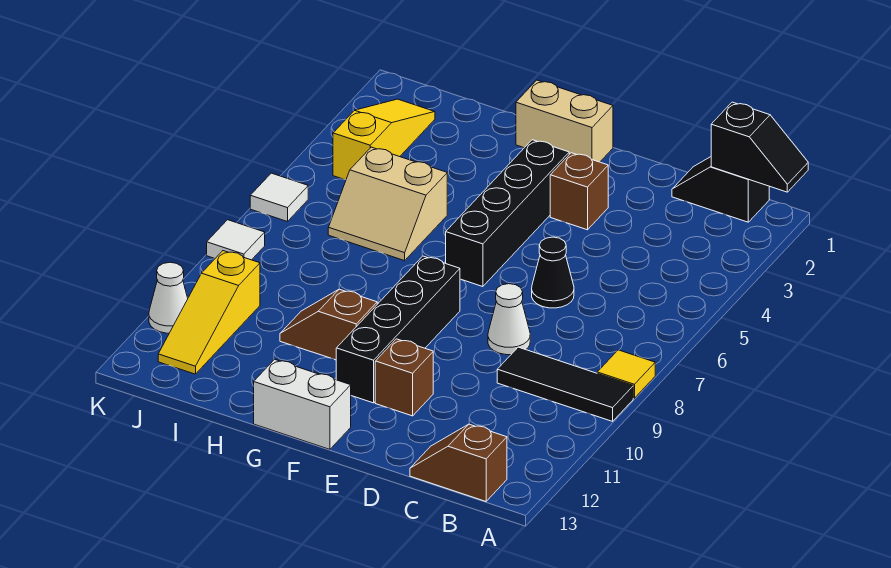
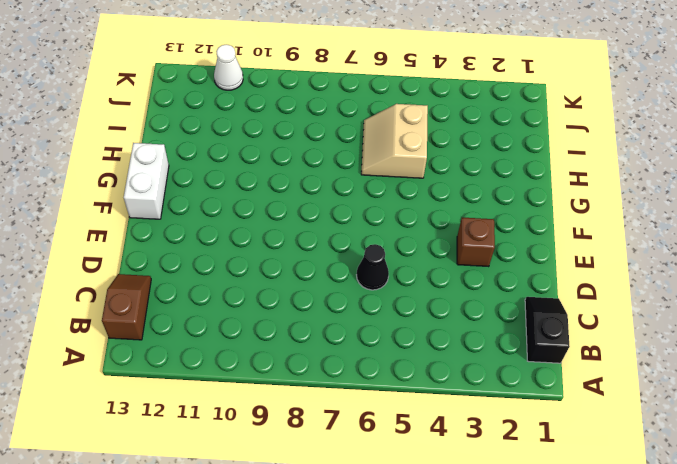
none -> yellow 1x1 tile [597,350,655,398]
none -> black 1x3 tile [497,347,633,421]
none -> white 1x1 cone [488,284,530,355]

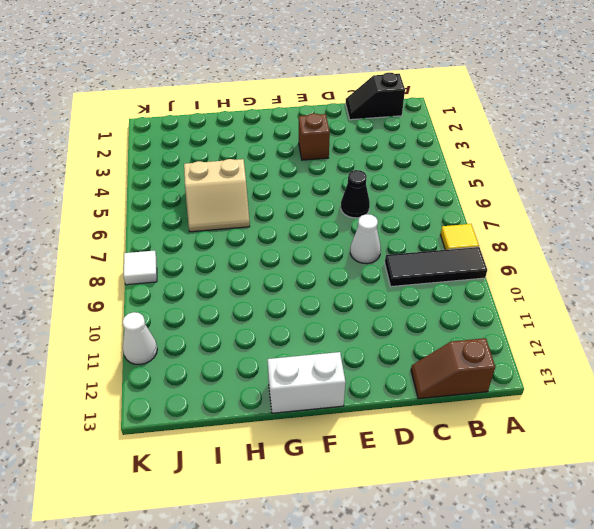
none -> brown 1x1 brick [375,339,433,416]
none -> tan 1x2 brick [516,80,613,162]
none -> black 1x4 brick [446,140,569,287]

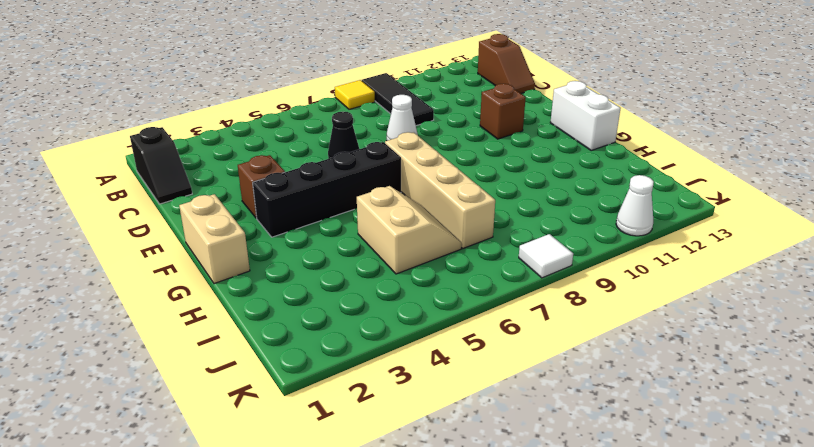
tan 1x4 brick [385,132,495,248] -> none
none -> black 1x4 brick [336,256,460,403]
none -> brown 1x2 slope [280,289,377,360]
none -> yellow 1x3 slope [333,99,435,180]

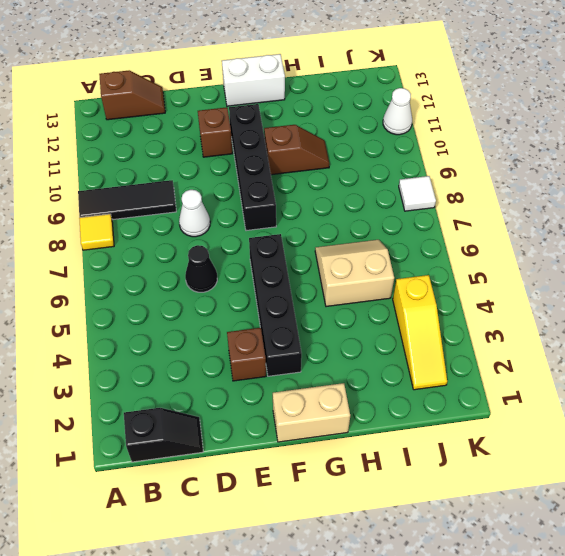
none -> yellow 1x3 slope [158,251,260,374]
none -> white 1x1 tile [250,173,308,222]
none -> black 1x2 slope [711,102,808,192]

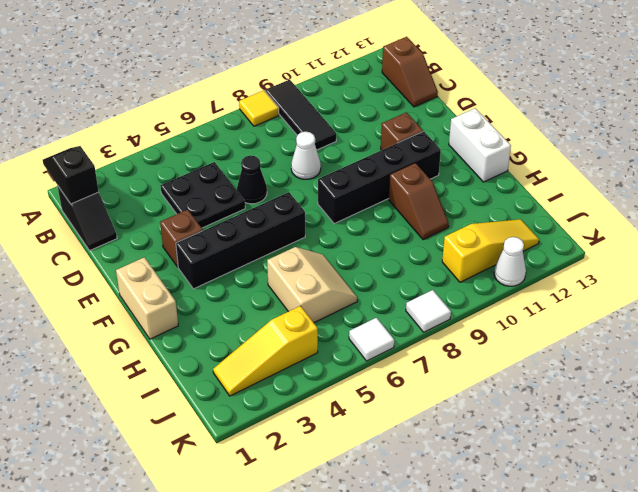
black 2x2 plate [161,162,245,228] -> none

